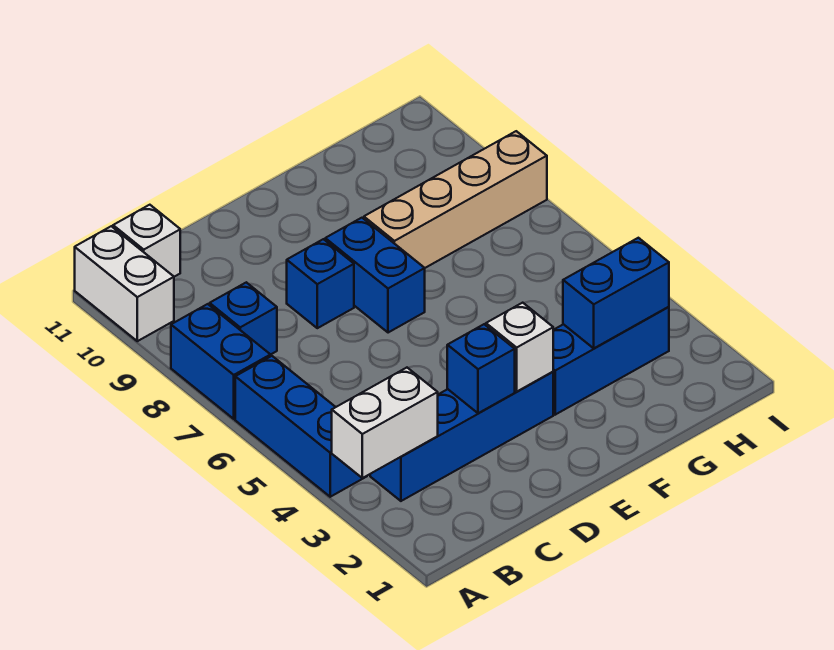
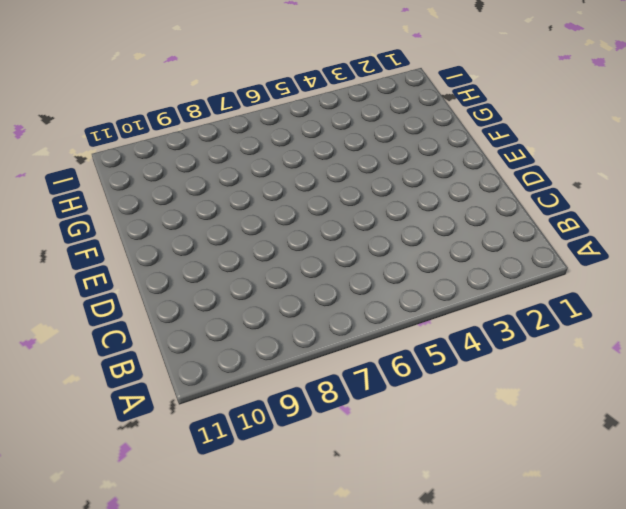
none -> blue 1x3 brick [235,356,367,497]
none -> blue 1x2 brick [171,304,271,419]
none -> white 1x2 brick [75,226,174,341]

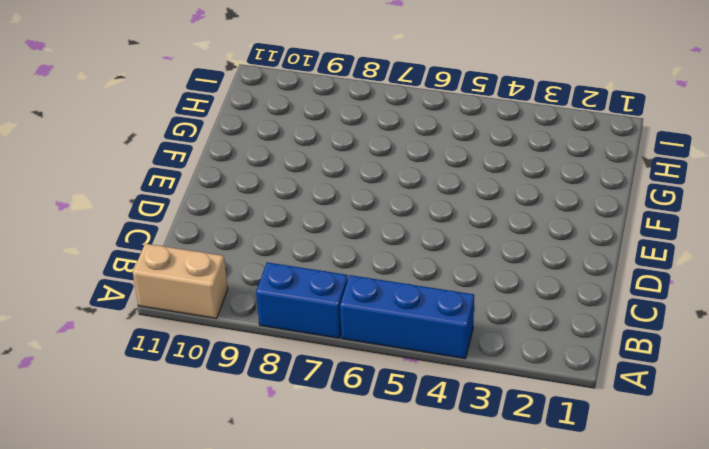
tan 1x2 brick [133,244,228,319] -> white 1x2 brick [75,226,174,341]
none -> blue 1x4 brick [370,372,553,501]
none -> blue 1x1 brick [210,282,277,355]
none -> white 1x1 brick [113,205,180,277]

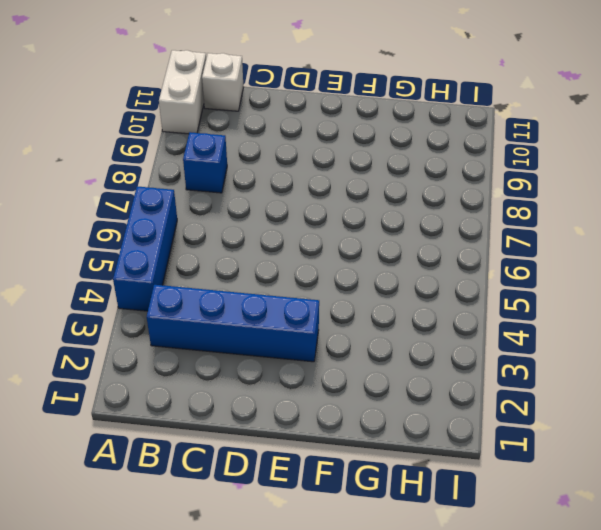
none -> blue 1x2 brick [171,304,271,419]
none -> blue 1x1 brick [287,239,354,328]
none -> blue 1x2 brick [325,218,425,333]

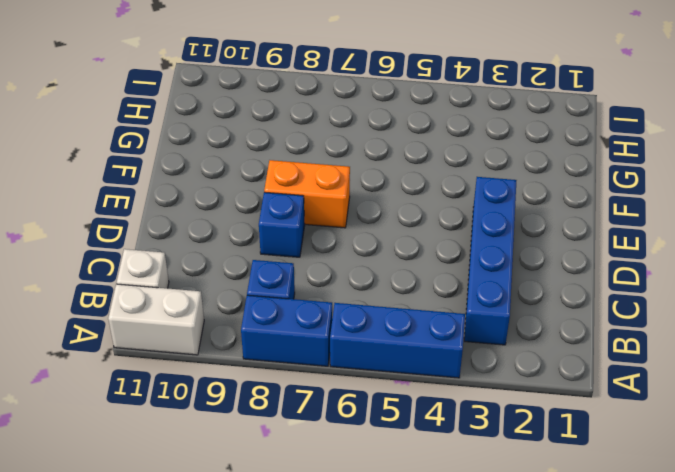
orange 1x2 brick [264,160,350,228] -> blue 1x2 brick [325,218,425,333]
none -> blue 1x3 brick [553,307,669,415]
none -> tan 1x4 brick [364,131,547,268]
none -> white 1x2 brick [332,368,438,478]

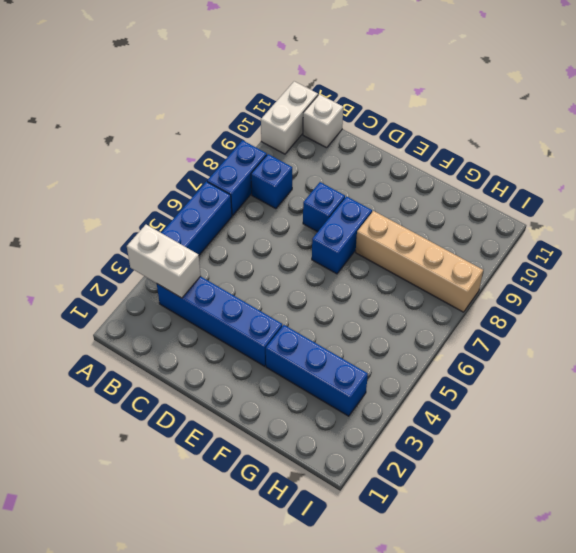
none -> blue 1x1 brick [447,324,515,413]
none -> white 1x1 brick [486,303,553,392]
none -> blue 1x2 brick [563,238,669,348]

